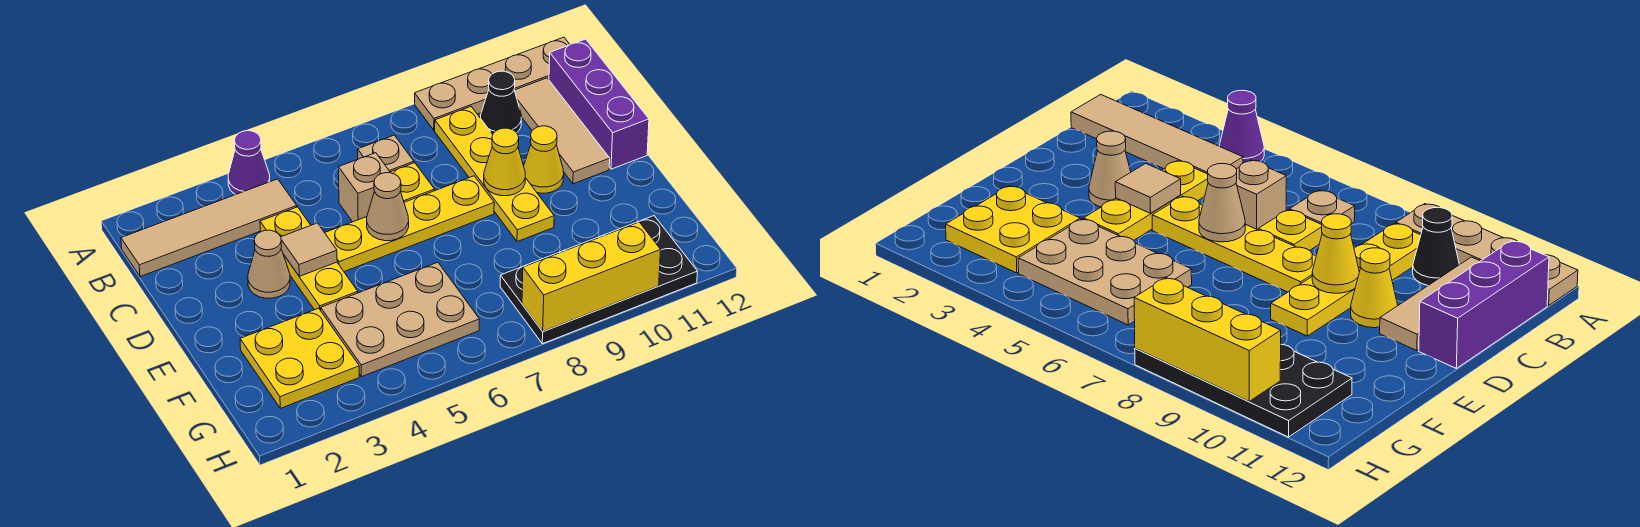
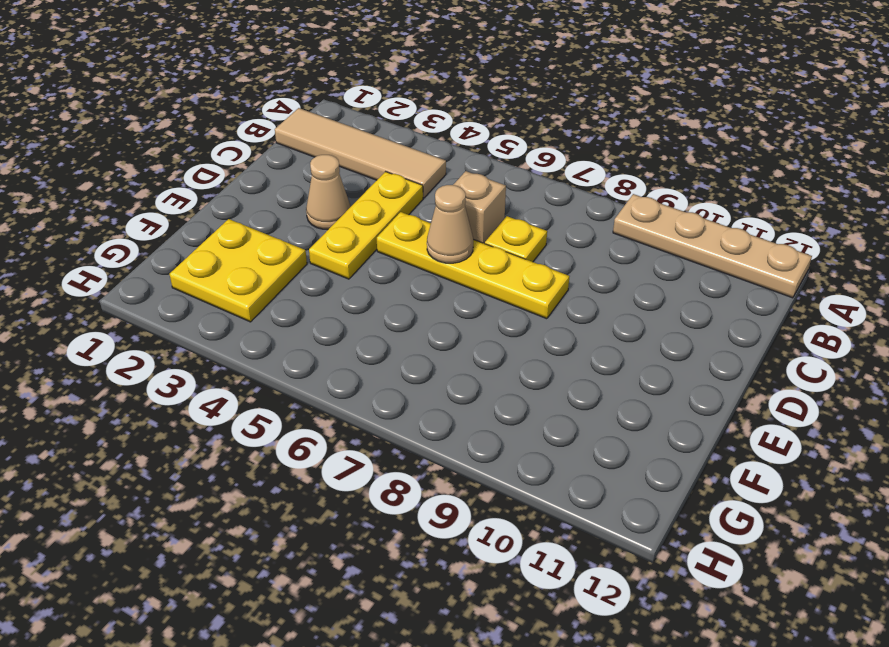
none -> purple 1x1 cone [228,131,270,195]
none -> tan 1x1 plate [358,135,414,172]
none -> yellow 1x4 plate [435,107,554,242]

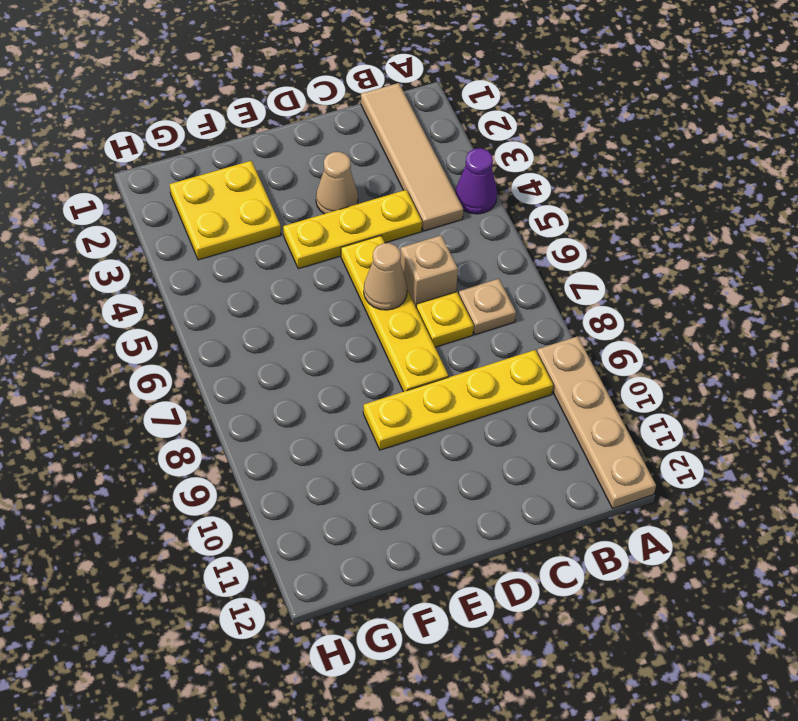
none -> black 1x1 cone [481,71,521,134]
none -> tan 1x3 tile [515,78,610,184]
none -> purple 1x3 brick [549,39,649,169]

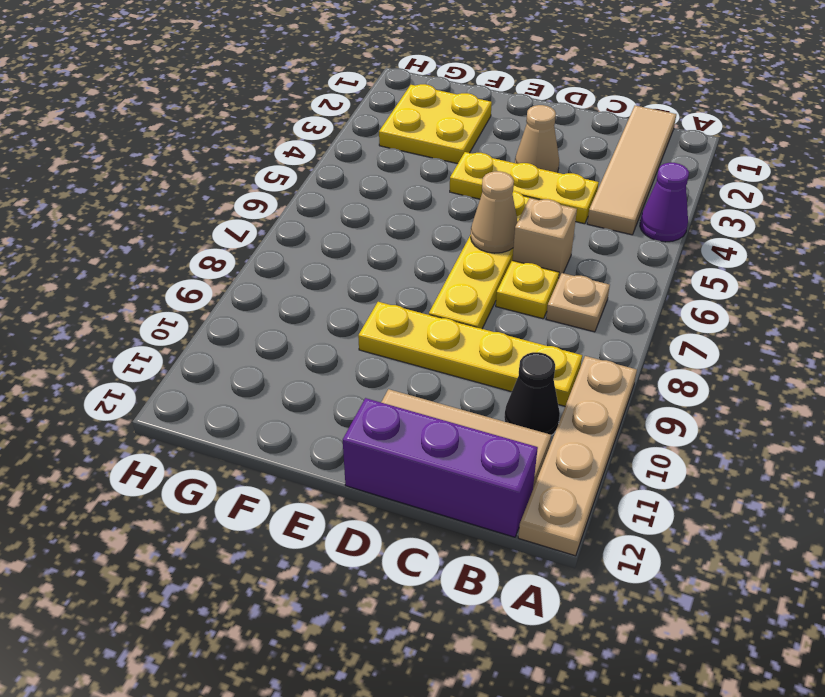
none -> yellow 1x1 cone [524,126,564,193]
none -> tan 2x3 plate [321,262,479,377]
none -> black 2x4 plate [500,216,697,344]

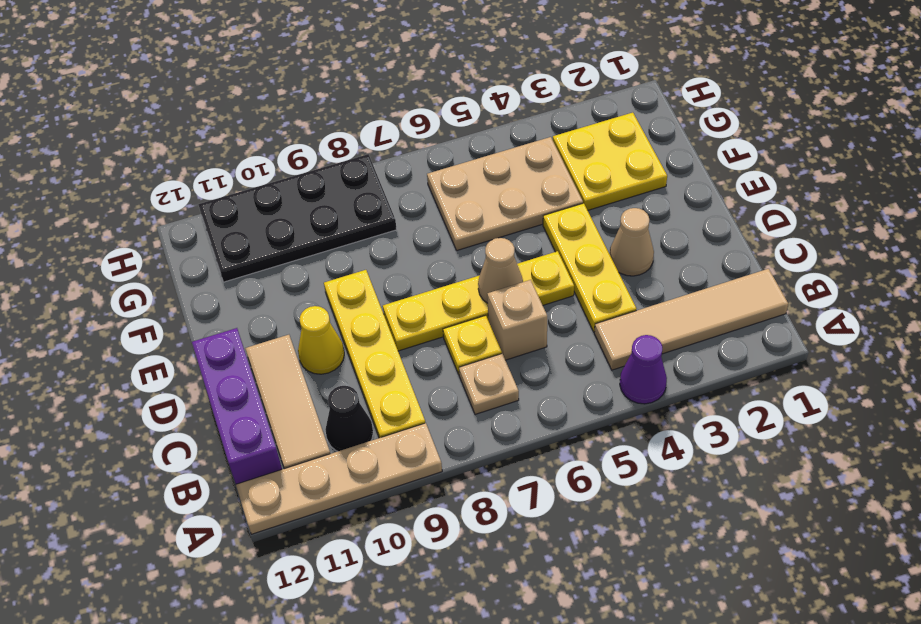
none -> tan 1x1 tile [281,223,337,276]
none -> yellow 1x1 cone [484,128,525,196]
none -> yellow 1x3 brick [522,222,661,331]

